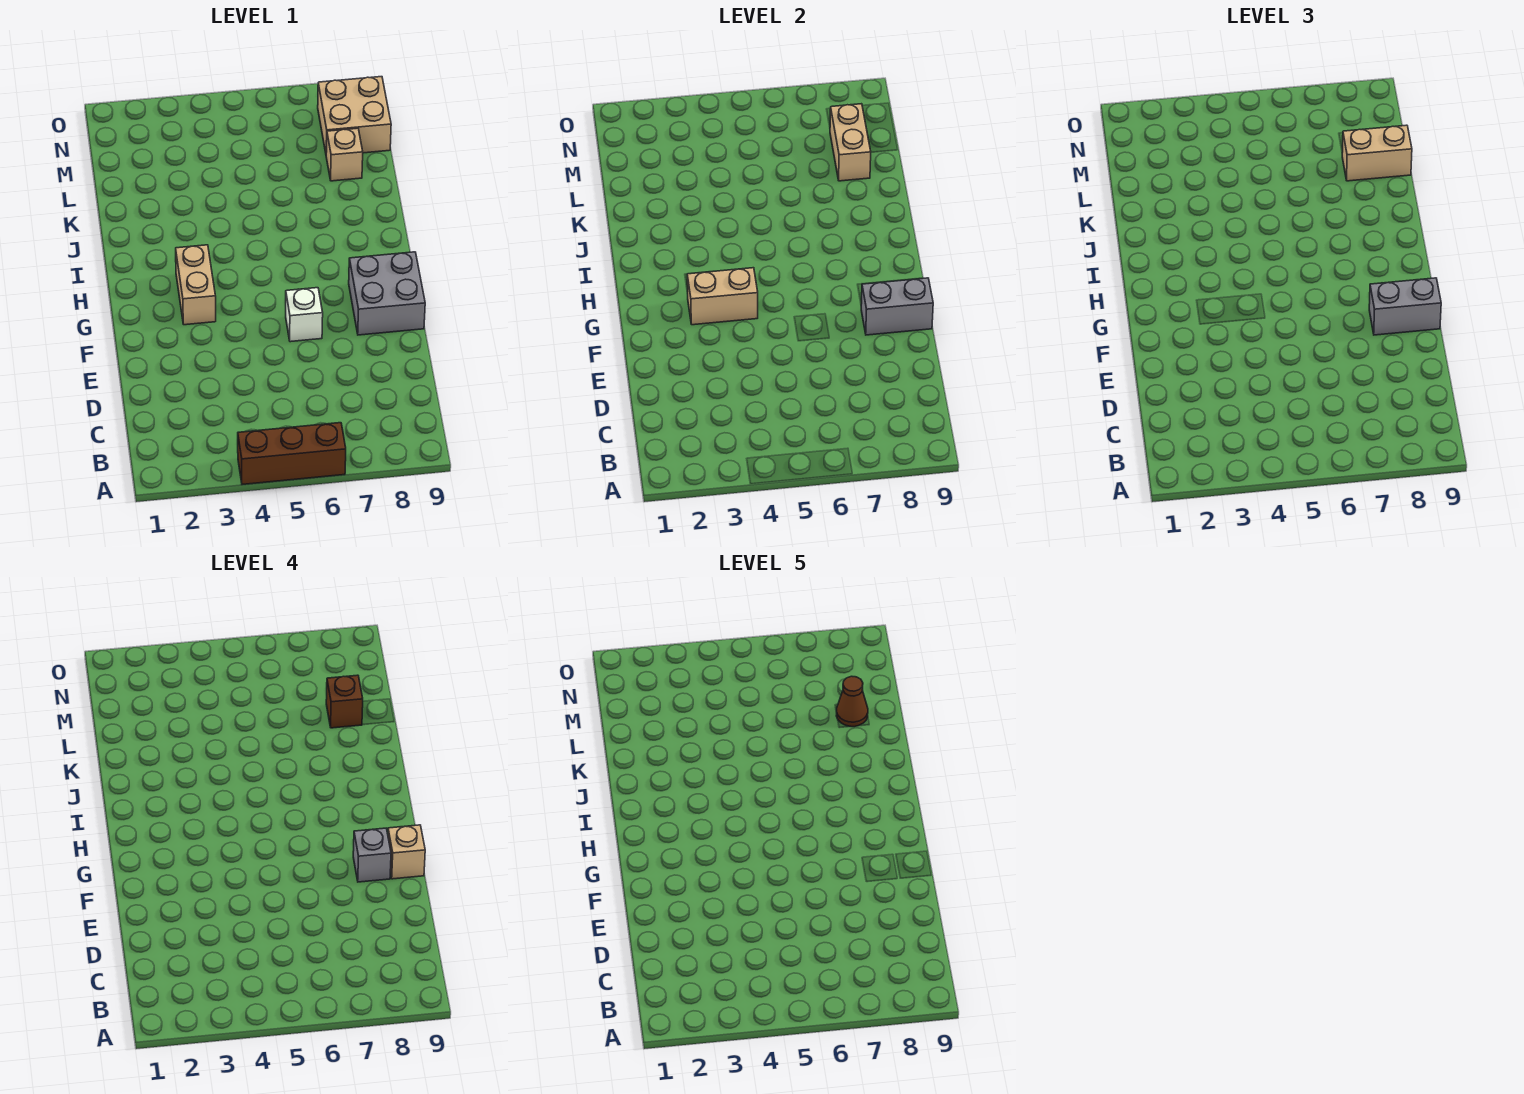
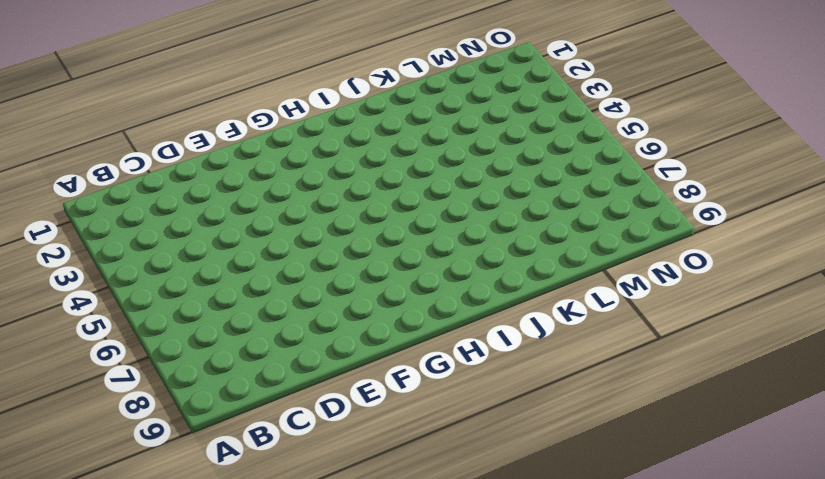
none -> brown 1x3 brick [238,423,346,484]
none -> white 1x1 brick [286,288,323,342]
none -> grey 2x2 brick [349,252,425,335]

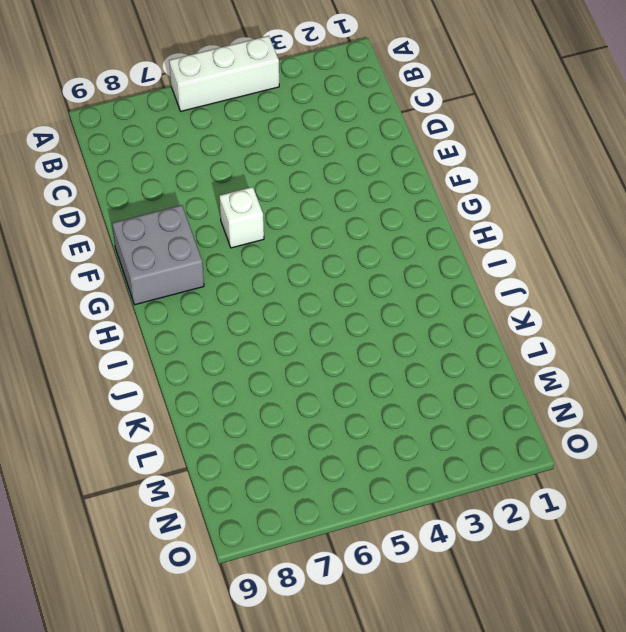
white 1x3 brick [169,36,279,111] -> brown 1x3 brick [238,423,346,484]
none -> tan 1x2 brick [176,245,216,325]
none -> tan 1x1 brick [326,128,363,181]
none -> tan 2x2 brick [318,77,391,153]

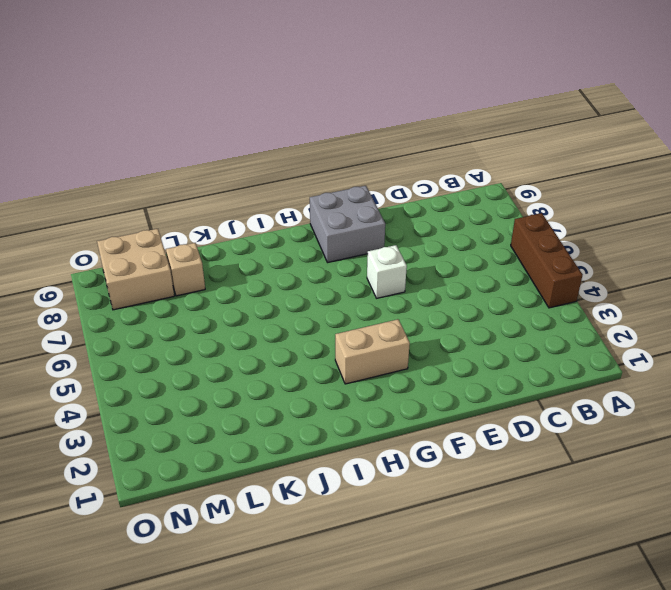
none -> grey 1x2 brick [861,278,933,335]
none -> tan 1x2 brick [687,268,758,325]
none -> tan 1x2 brick [830,104,871,181]

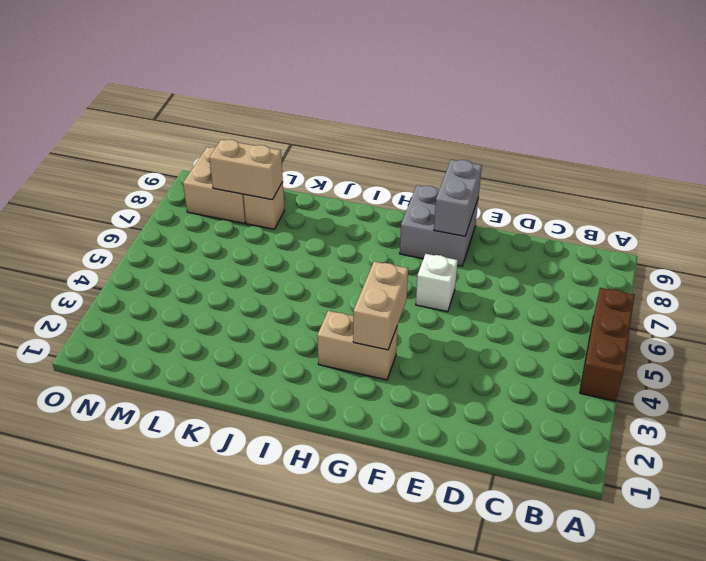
none -> grey 1x2 brick [1369,278,1441,335]
none -> tan 1x2 brick [1342,125,1412,181]
none -> grey 1x1 brick [353,828,391,882]

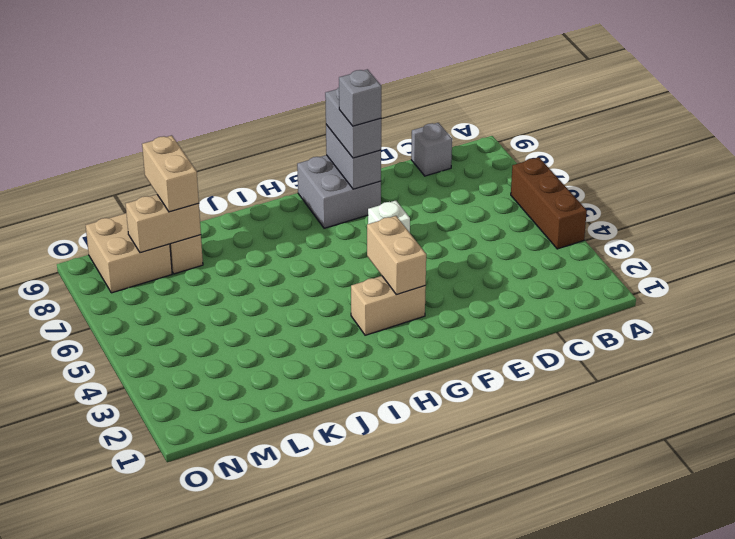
grey 1x1 brick [411,123,452,176] -> none
none -> tan 1x1 brick [388,825,425,879]
none -> brown 1x1 brick [326,675,363,728]
none -> brown 1x1 cone [836,676,868,727]

